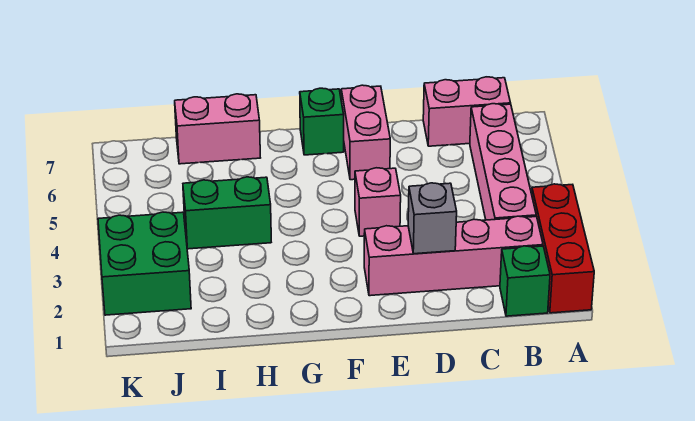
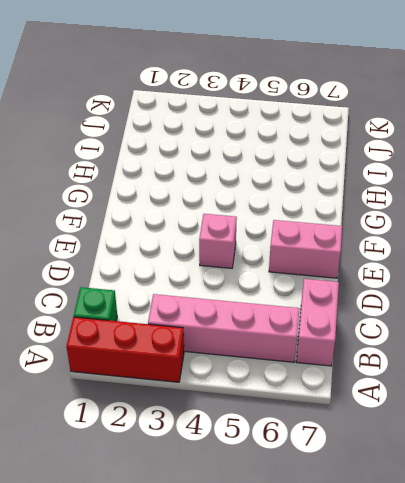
none -> pink 1x4 brick [364,216,543,296]
none -> green 1x1 brick [300,88,344,155]
none -> green 1x2 brick [183,177,271,249]

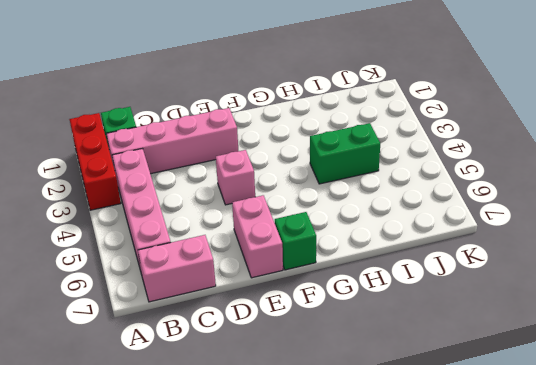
none -> pink 1x2 brick [175,94,260,164]
none -> green 2x2 brick [98,212,191,315]
none -> grey 1x1 brick [408,183,457,254]

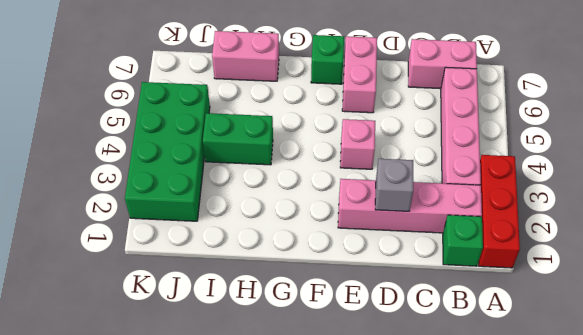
green 2x4 brick [125,82,210,221] -> green 2x2 brick [98,212,191,315]

